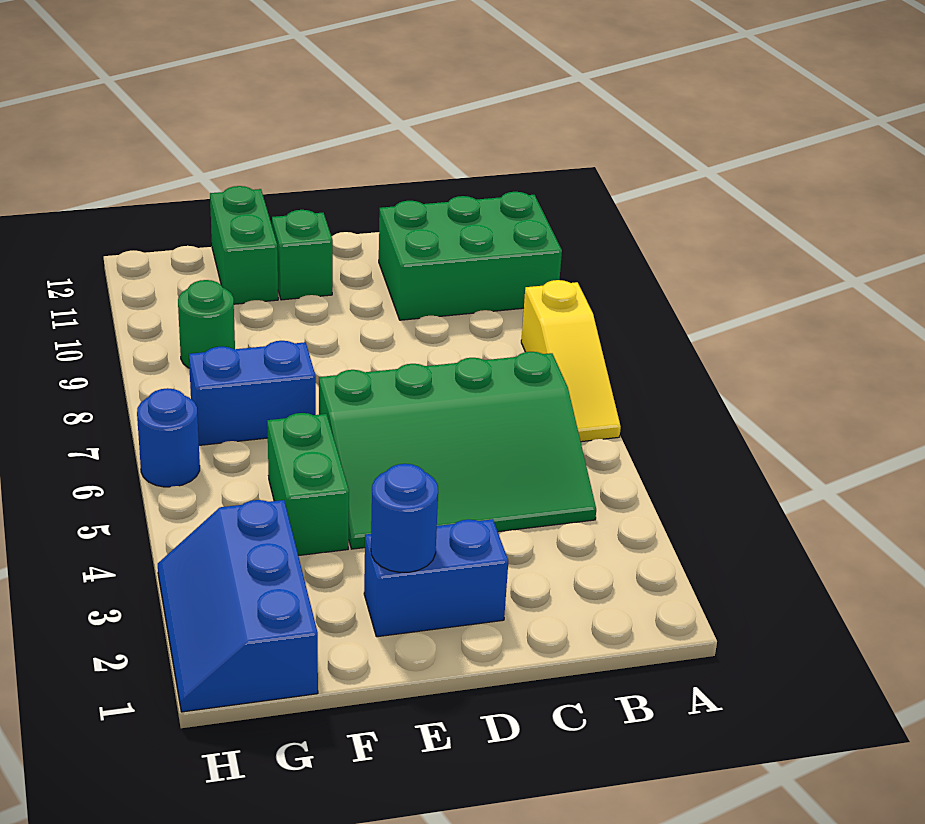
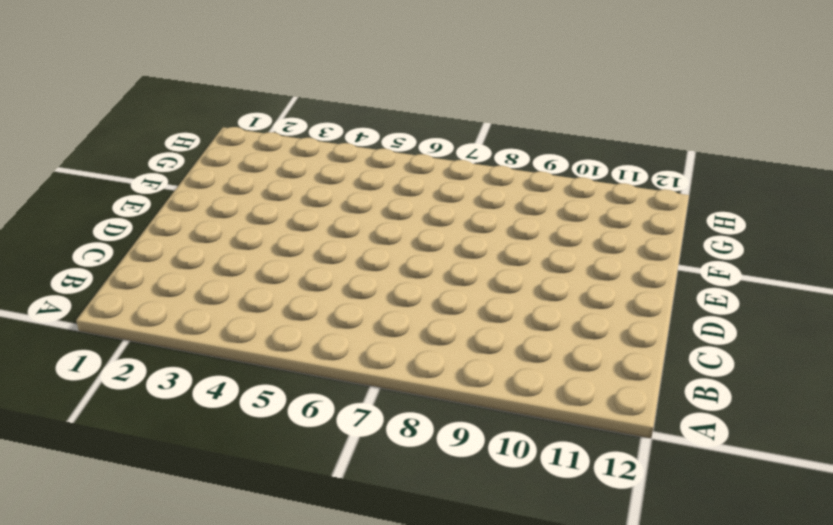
none -> yellow 1x3 slope [521,280,621,442]
none -> green 2x3 brick [379,192,562,320]
none -> green 3x4 slope [319,352,596,549]

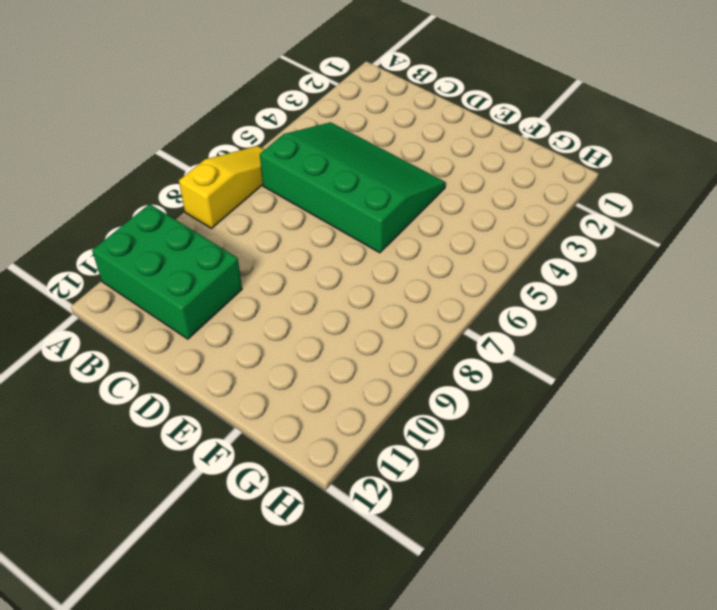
none -> blue 1x2 brick [364,519,508,637]
none -> green 1x1 brick [272,210,333,300]
none -> green 1x2 brick [267,413,349,556]

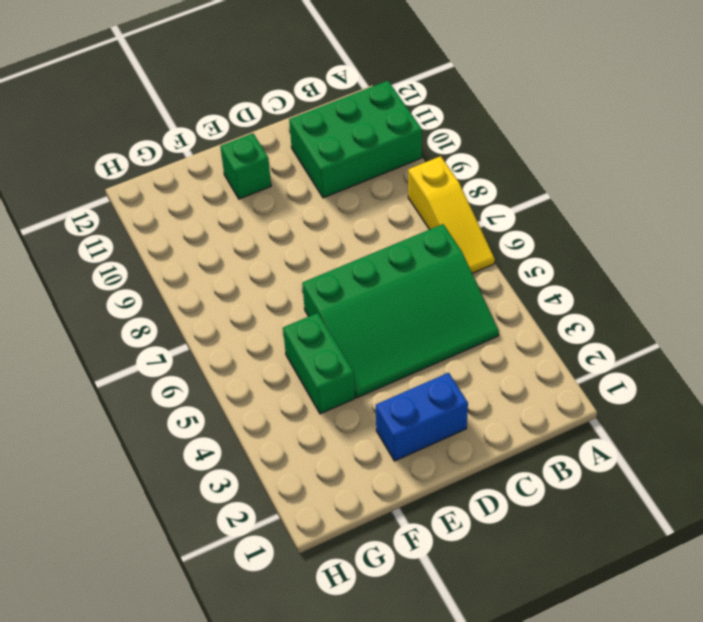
none -> blue 1x2 brick [189,341,316,445]
none -> green 1x2 brick [210,186,278,304]
none -> blue 2x3 slope [158,500,318,712]

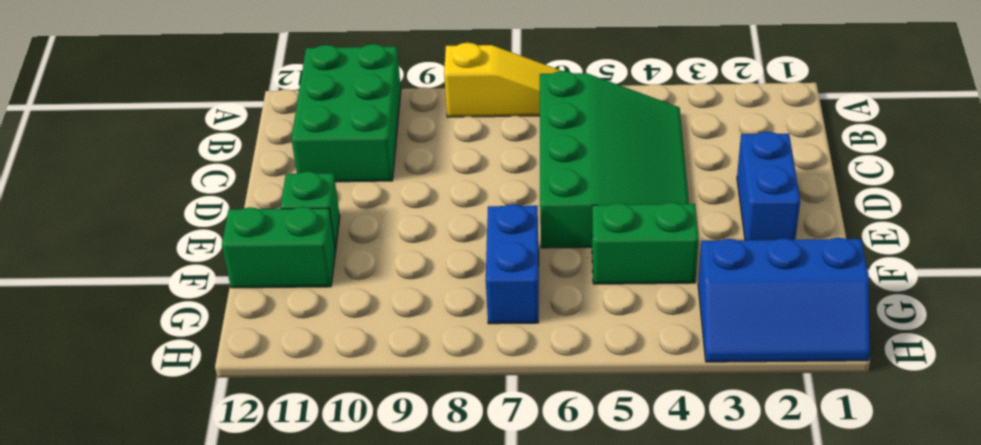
none -> green 1x1 round brick [178,280,235,368]
none -> blue 1x1 round brick [137,388,200,487]
none -> blue 1x1 round brick [371,464,438,572]

